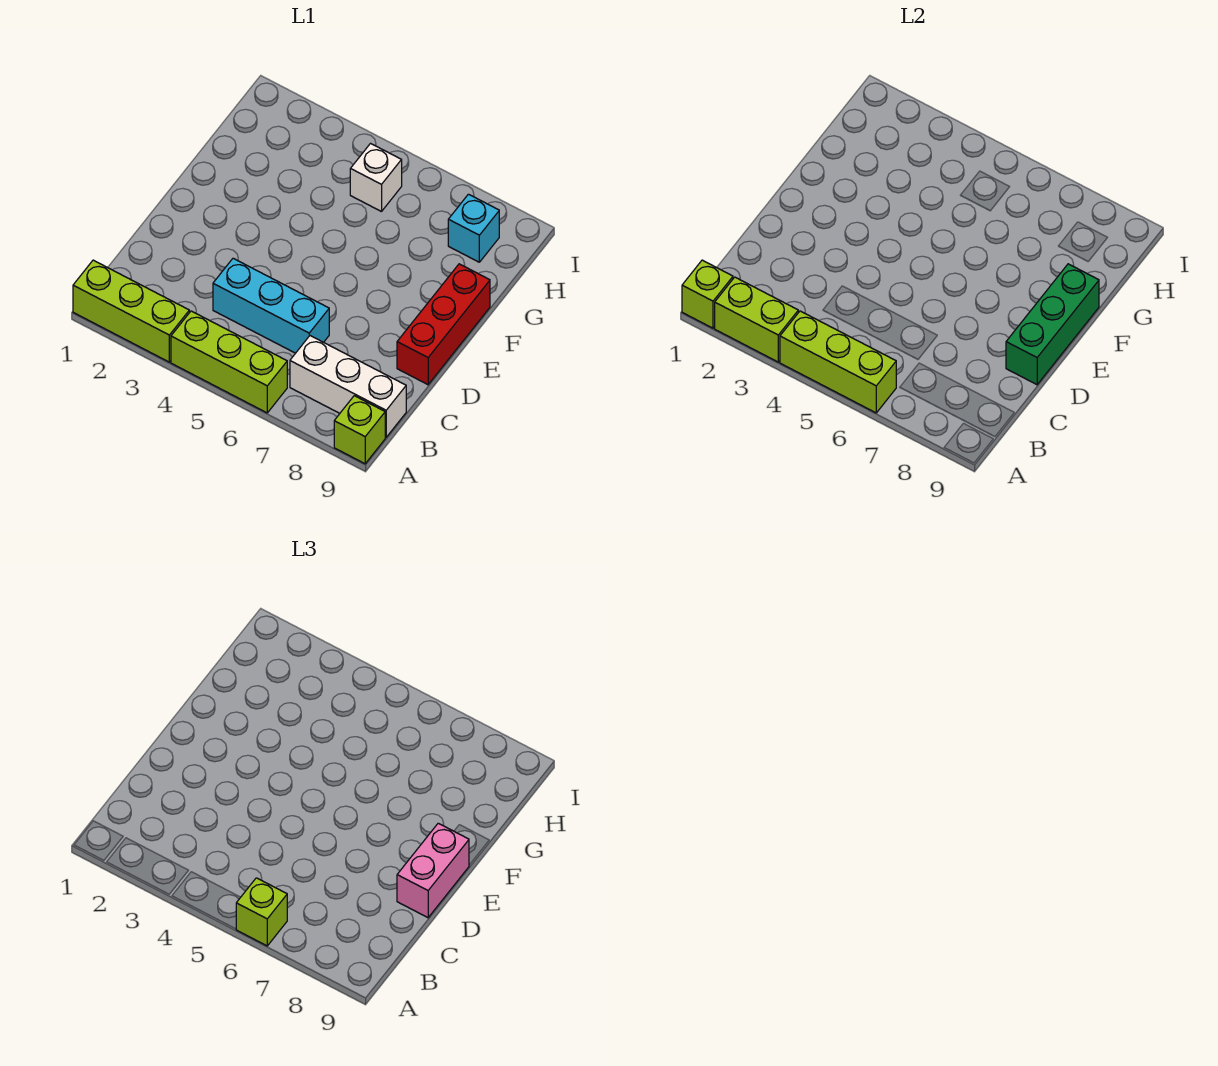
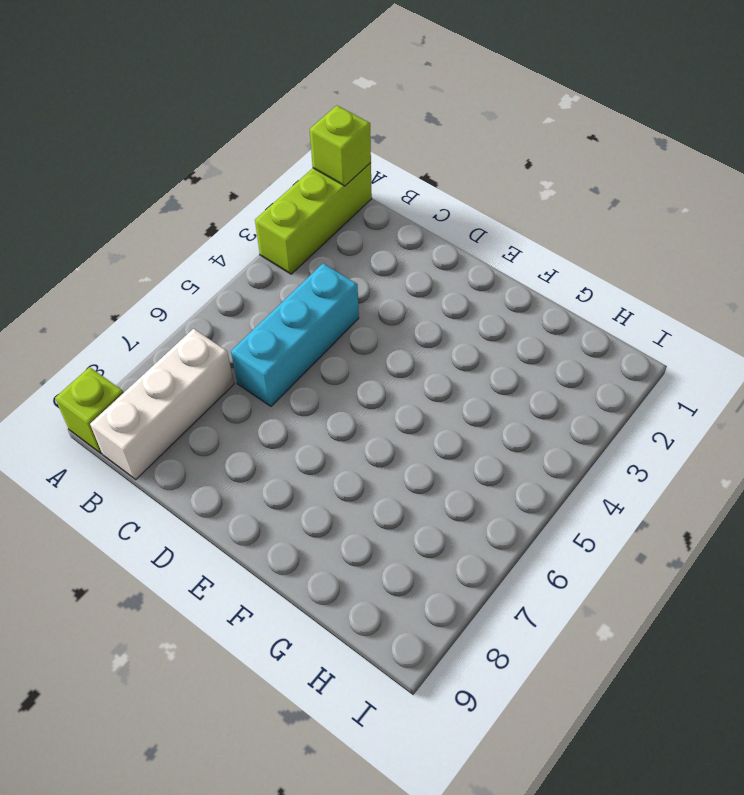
none -> lime 1x3 brick [171,311,287,413]
none -> red 1x3 brick [397,264,490,385]
none -> white 1x1 brick [350,144,402,212]

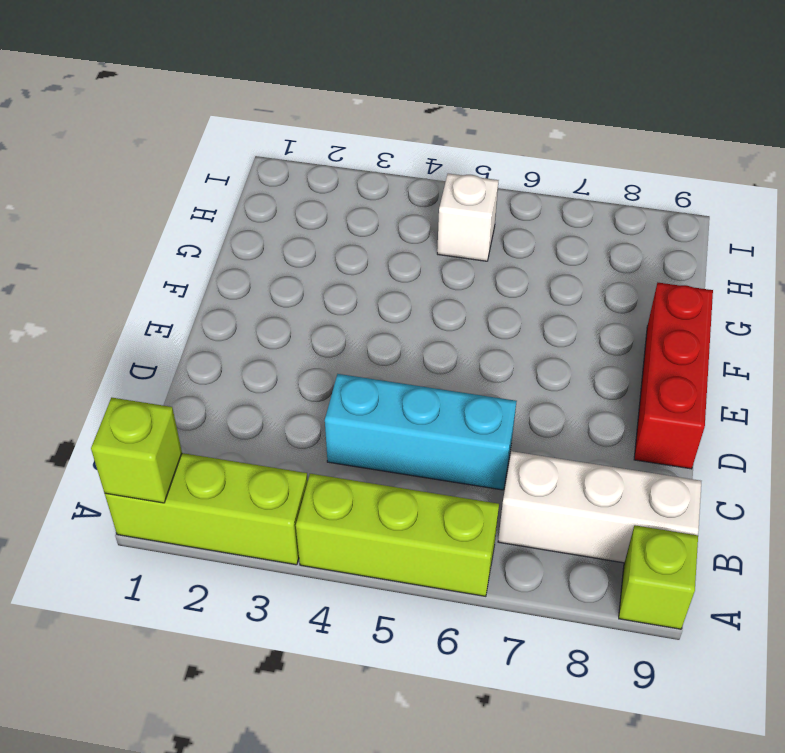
none -> cyan 1x1 brick [448,194,499,262]
none -> lime 1x2 brick [714,277,798,362]
none -> lime 1x3 brick [780,311,896,413]

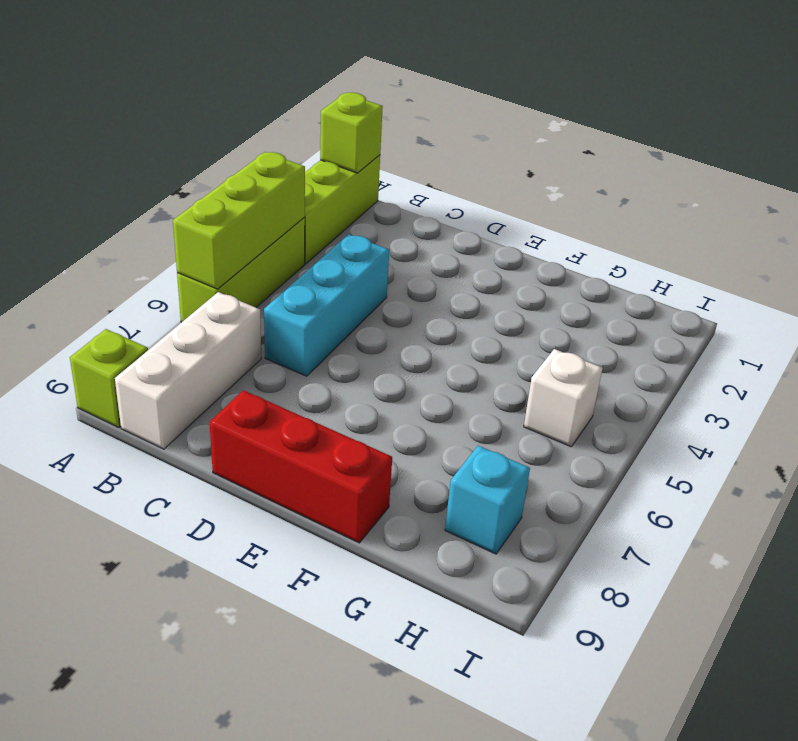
none -> lime 1x2 brick [714,277,798,362]
none -> green 1x3 brick [1006,264,1099,385]
none -> lime 1x1 brick [236,878,287,946]

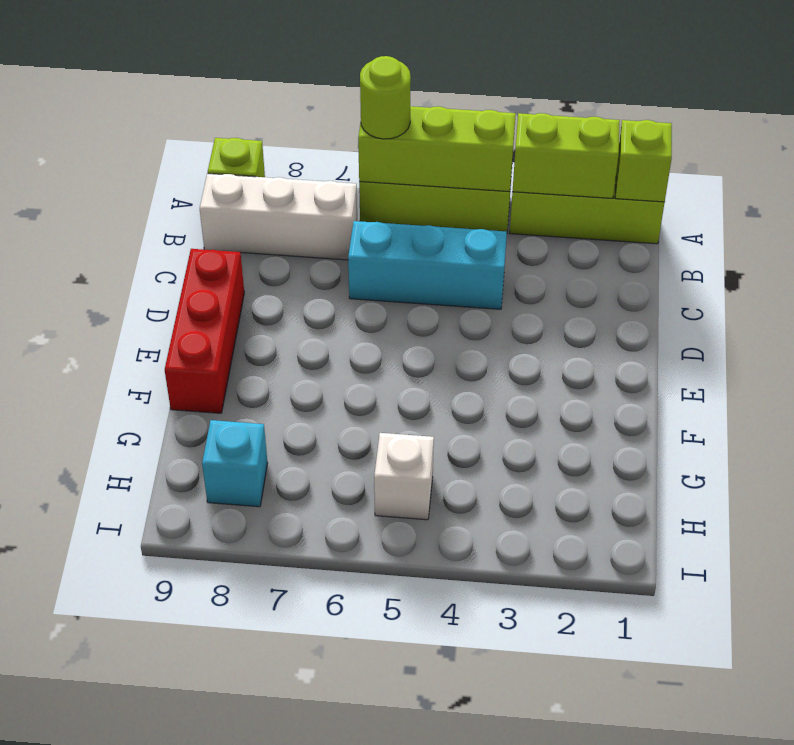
lime 1x1 round brick [360,56,411,139] -> lime 1x1 brick [236,878,287,946]
none -> green 1x3 brick [1006,264,1099,385]
none -> pink 1x2 brick [397,823,469,918]

